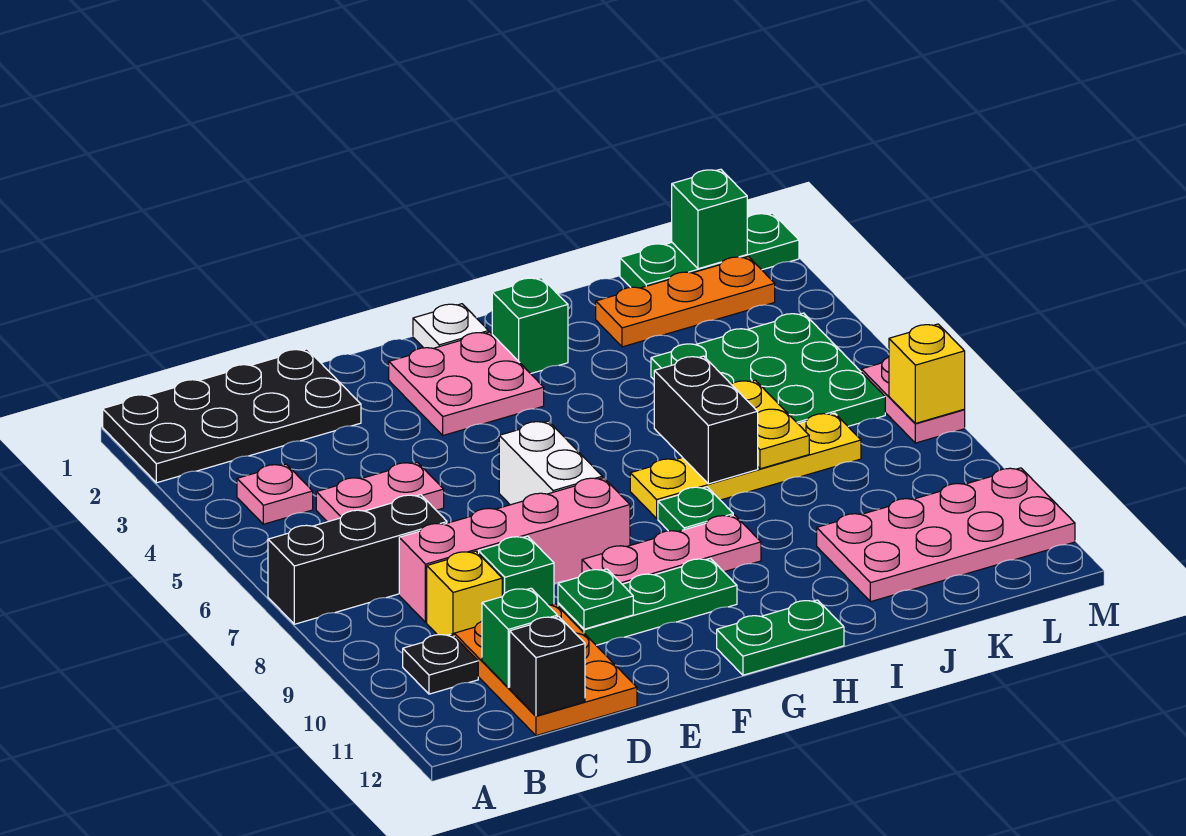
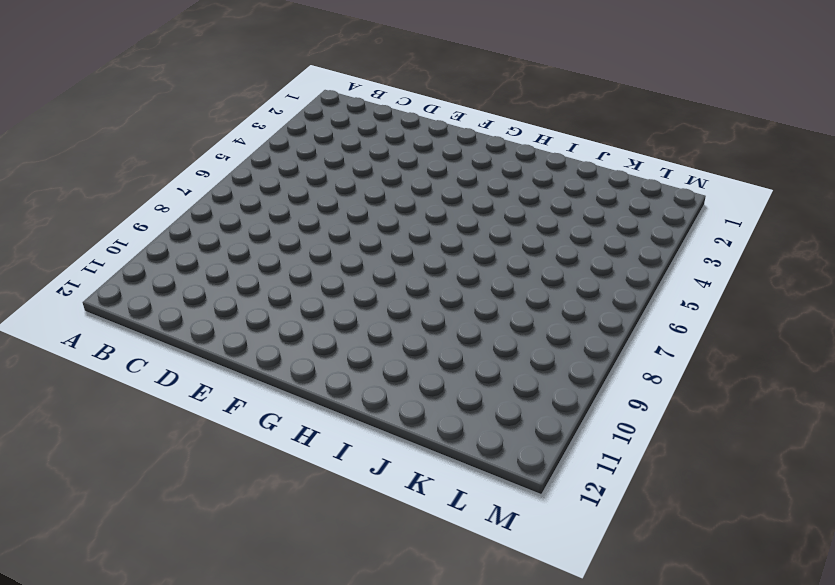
none -> black 2x4 plate [103,349,361,483]
none -> black 1x3 brick [268,495,447,624]
none -> pink 1x1 plate [237,464,313,524]
none -> black 1x1 plate [403,634,478,694]

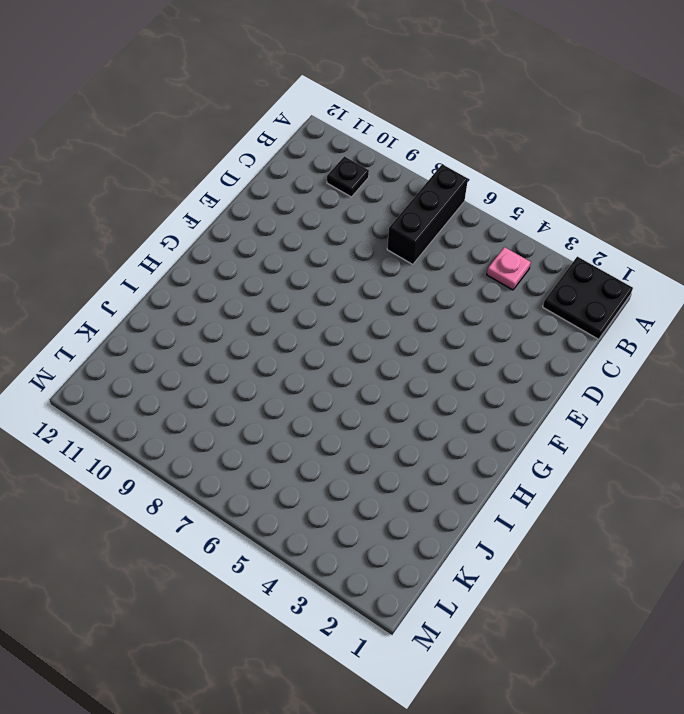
black 2x2 plate [543,257,633,339] -> black 2x4 plate [103,349,361,483]
none -> pink 1x2 plate [316,462,444,522]
none -> pink 1x4 brick [399,478,630,622]
none -> yellow 1x1 brick [427,551,502,636]
none -> orange 2x3 plate [454,604,637,736]

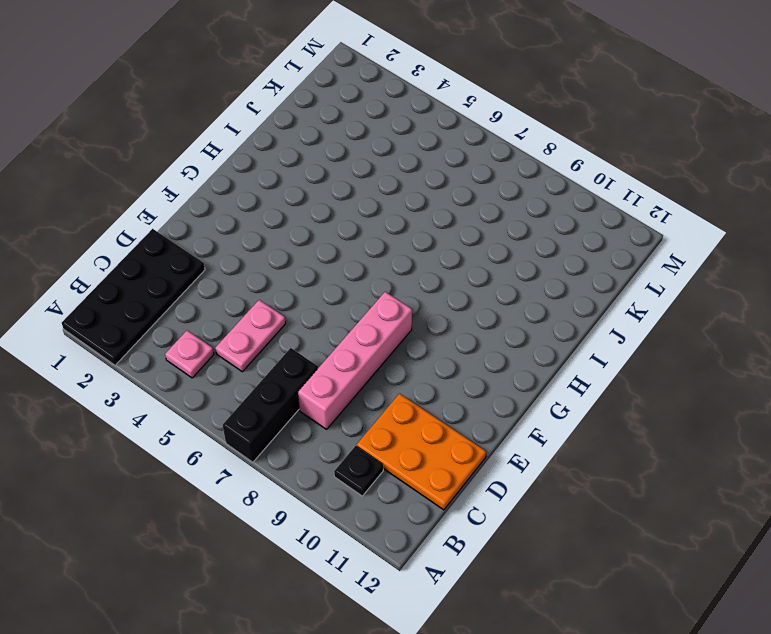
none -> yellow 1x1 brick [427,551,502,636]
none -> green 1x1 brick [479,536,554,605]
none -> green 1x3 plate [558,559,737,645]
none -> pink 2x2 plate [389,332,544,435]

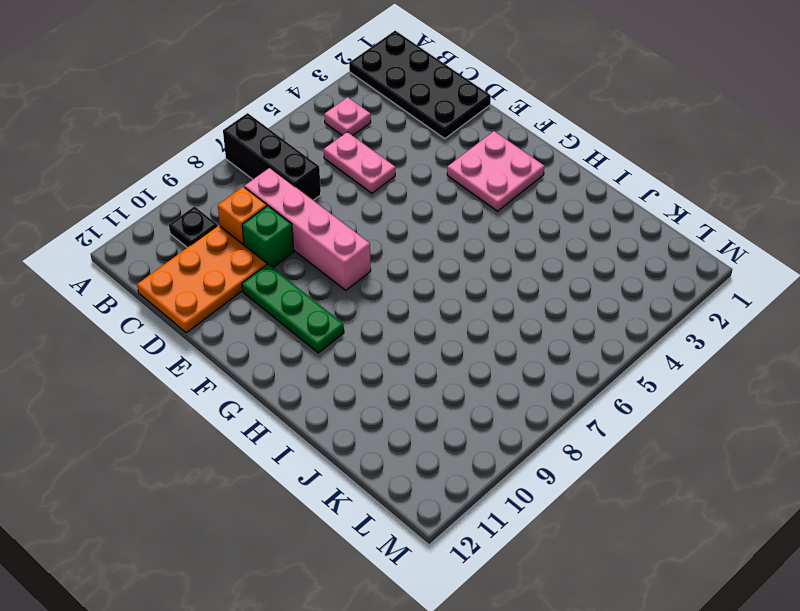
orange 1x1 brick [218,187,267,245] -> yellow 1x1 brick [427,551,502,636]
none -> white 1x2 brick [499,421,602,505]
none -> pink 1x3 plate [582,515,761,584]
none -> white 1x1 plate [413,304,488,348]
none -> green 1x2 plate [717,600,844,675]

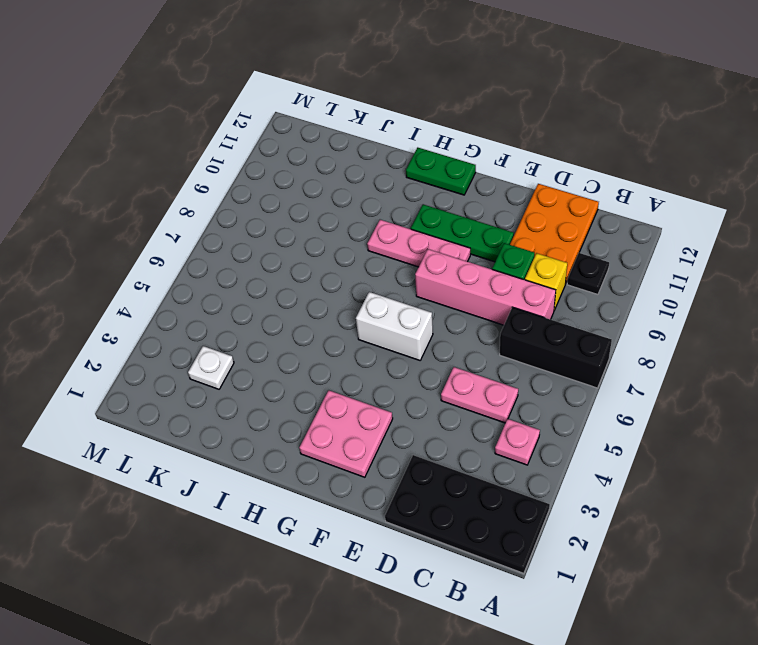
white 1x2 brick [356,292,433,360] -> white 1x2 brick turned to [499,421,602,505]
white 1x1 plate [188,346,234,389] -> white 1x1 plate moved to [413,304,488,348]
none -> green 1x1 brick [492,278,568,374]
none -> yellow 1x4 plate [630,413,861,518]
none -> green 1x1 plate [658,487,733,531]
none -> orange 1x3 plate [596,257,775,347]

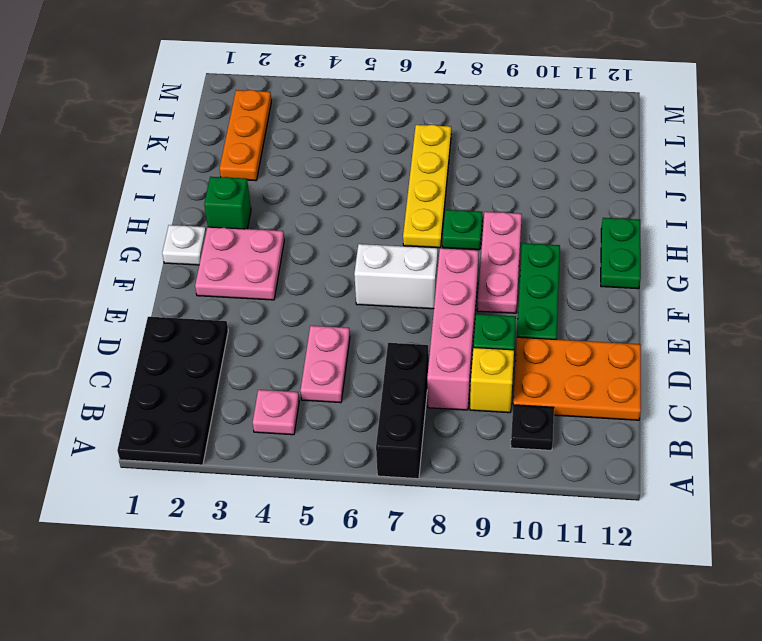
none -> green 3x3 plate [651,313,885,426]
none -> pink 2x4 plate [817,468,1075,602]
none -> green 1x3 plate [620,213,799,288]
none -> pink 1x2 plate [861,357,965,443]

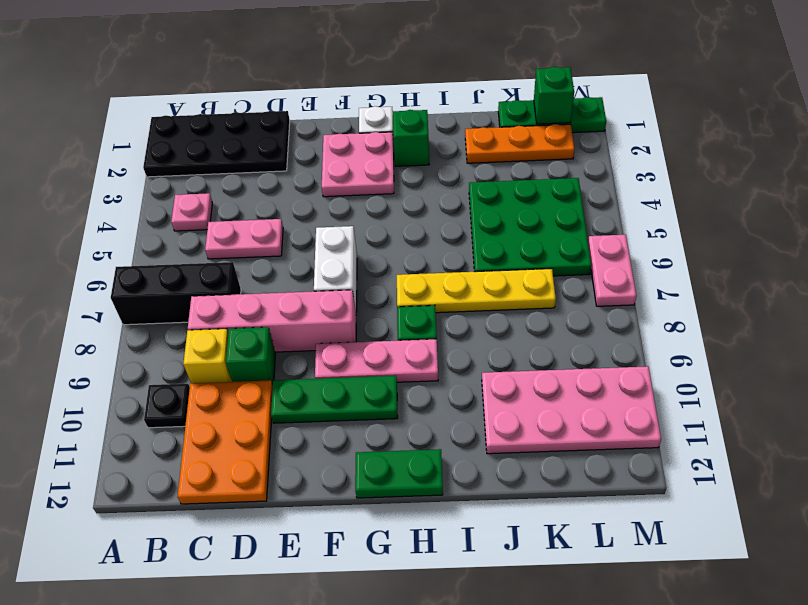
none -> green 1x1 brick [482,588,558,688]
none -> black 1x1 brick [510,617,585,716]
none -> green 1x1 plate [558,569,633,629]
none -> black 1x2 brick [654,356,758,484]

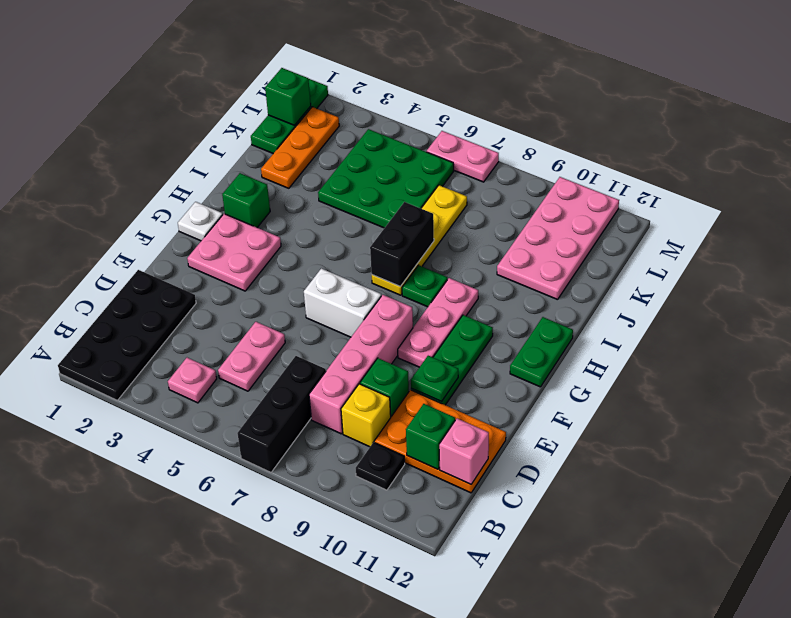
pink 1x1 brick [439,419,489,484] -> black 1x1 brick [510,617,585,716]
black 1x2 brick [370,202,434,286] -> black 1x2 brick turned to [654,356,758,484]
none -> yellow 1x2 plate [731,380,809,469]
none -> yellow 1x1 brick [889,324,965,423]

